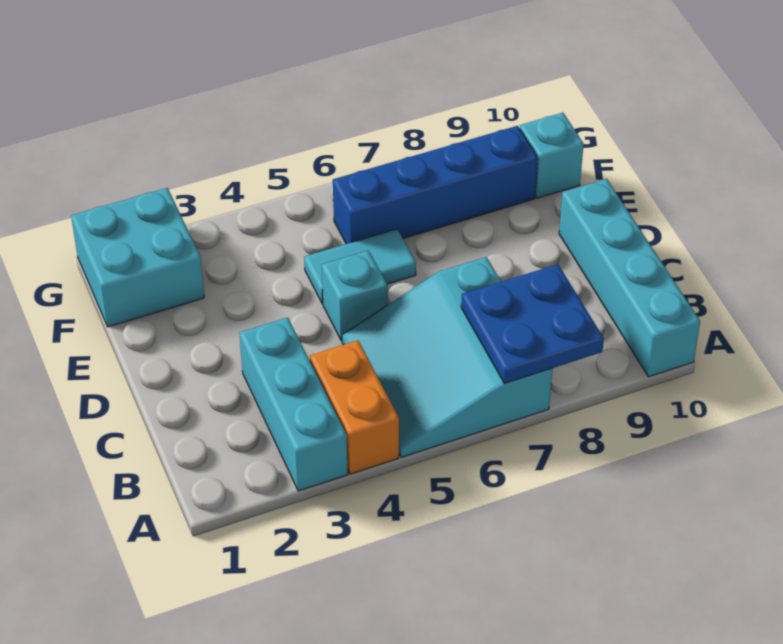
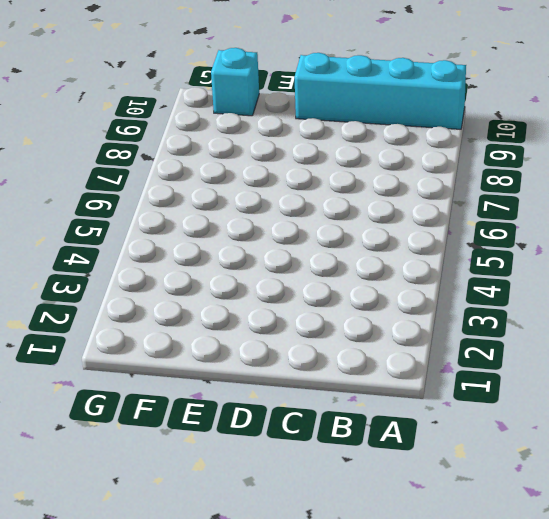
none -> cyan 1x3 brick [239,318,348,491]
none -> orange 1x2 brick [310,340,399,474]

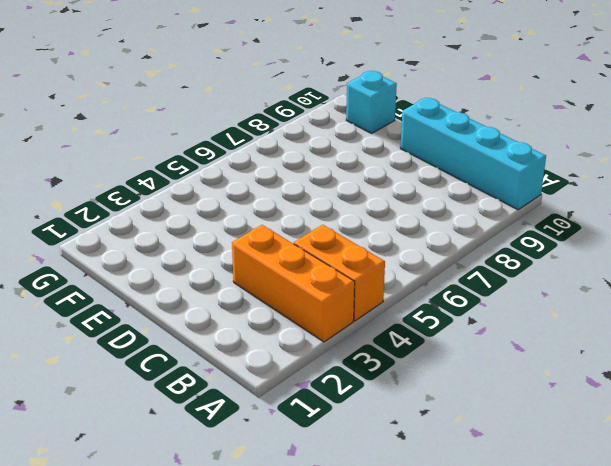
orange 1x3 brick [232,225,355,342] -> cyan 1x3 brick [239,318,348,491]
none -> cyan 3x3 slope [342,257,552,457]
none -> cyan 1x1 brick [322,250,388,341]

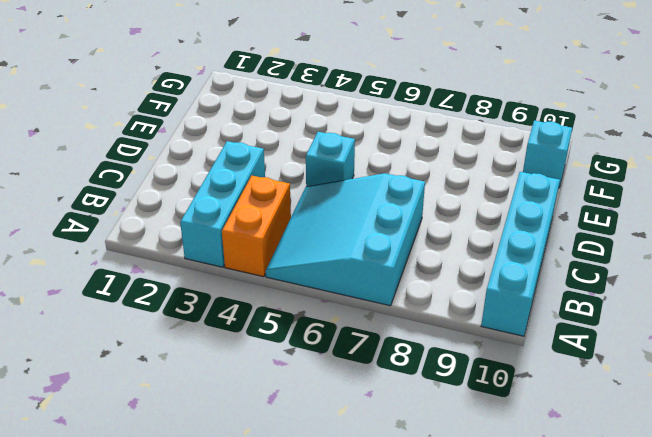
none -> cyan 1x2 tile [304,229,416,304]
none -> cyan 2x2 brick [71,188,204,327]

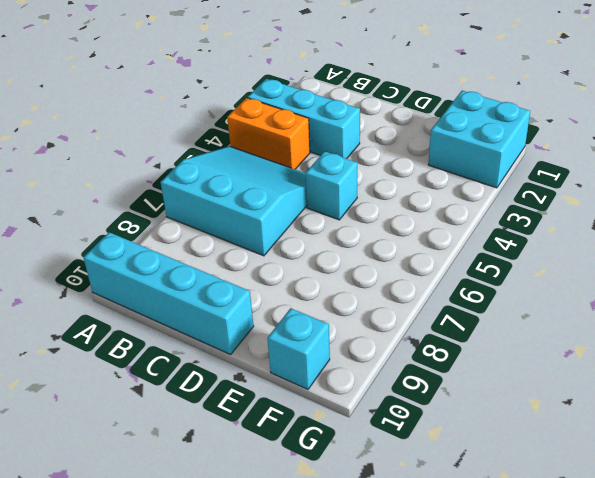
none -> cyan 1x2 tile [304,229,416,304]
none -> blue 1x4 brick [333,126,538,244]

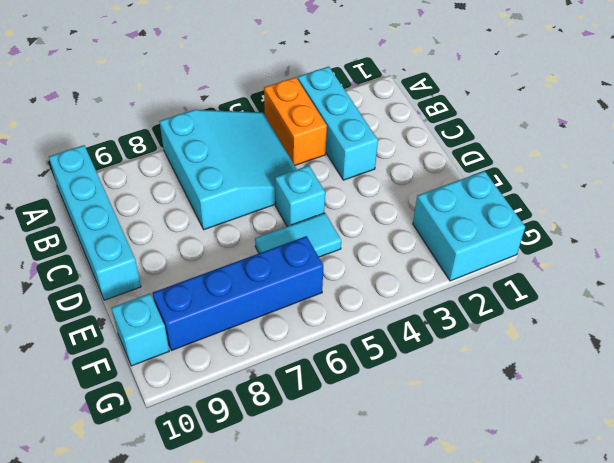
none -> blue 2x2 plate [461,264,604,383]

